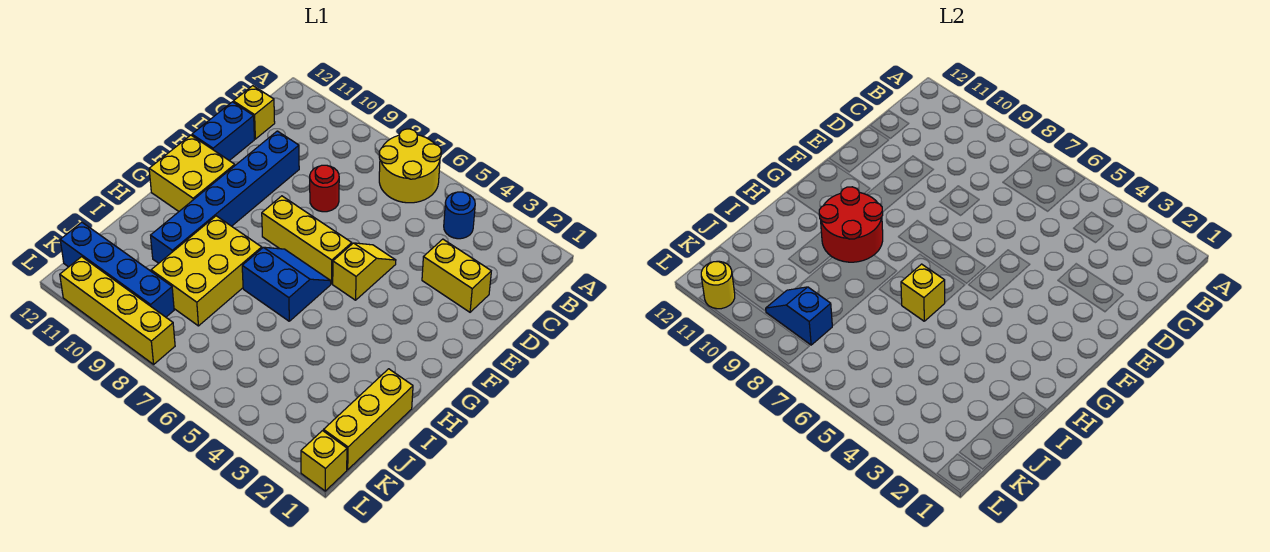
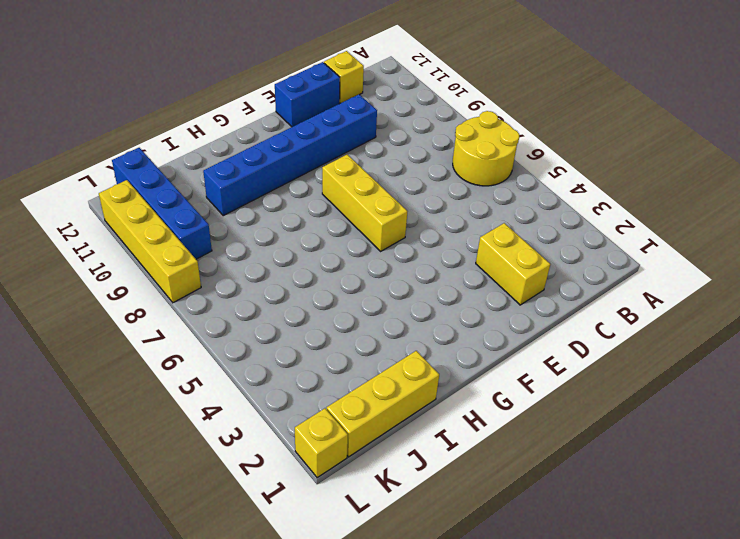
none -> blue 1x1 round brick [444,192,475,239]
none -> red 1x1 round brick [310,165,339,212]
none -> yellow 1x2 slope [333,243,396,300]

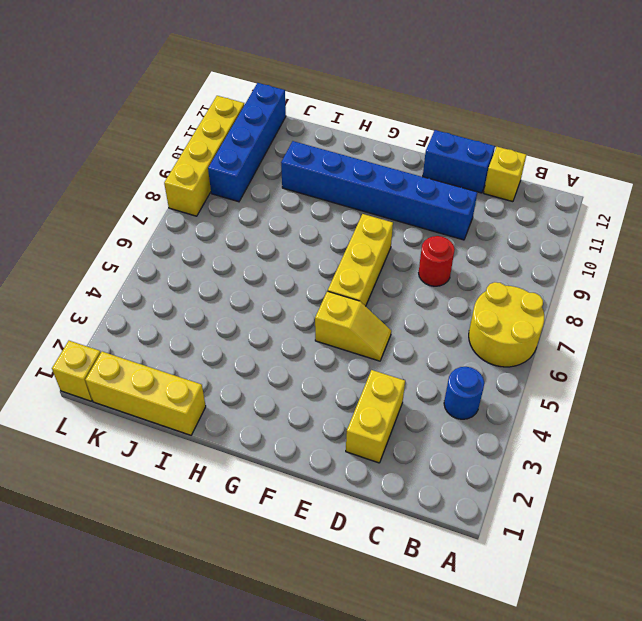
none -> yellow 2x2 brick [149,135,235,211]
none -> blue 2x2 slope [242,247,331,321]
none -> yellow 2x3 brick [151,216,262,326]

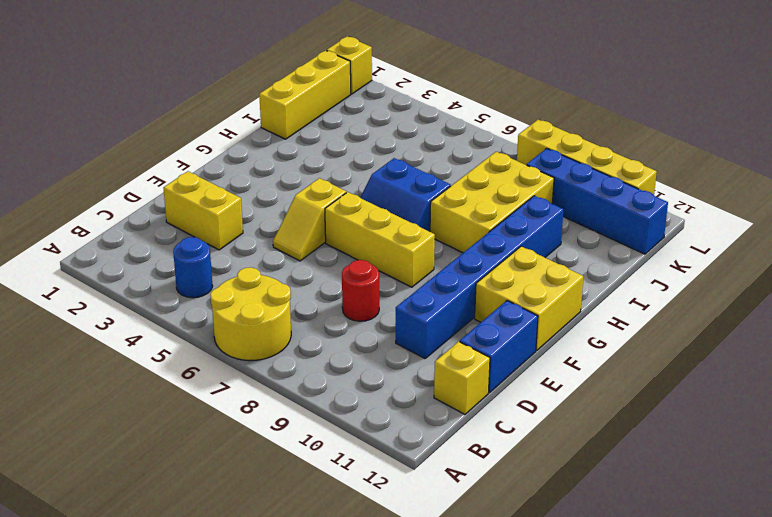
none -> red 2x2 round brick [819,187,883,262]
none -> yellow 1x1 brick [901,264,945,321]
none -> blue 1x2 slope [766,287,832,345]

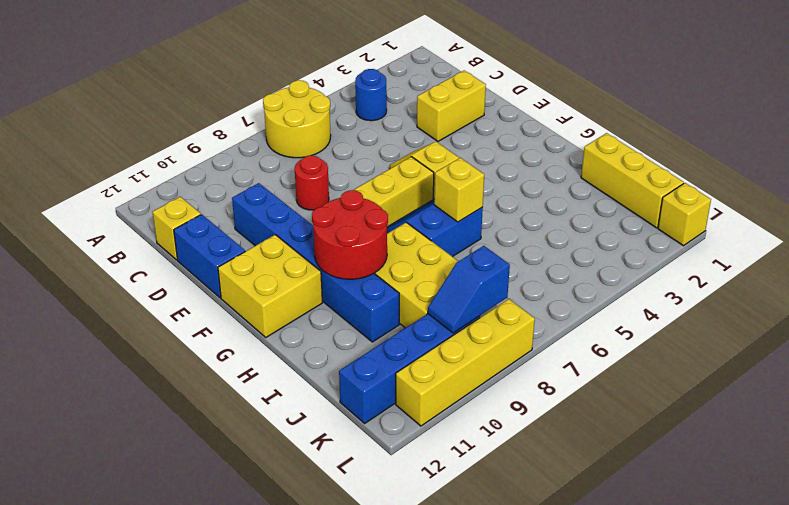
none -> yellow 1x1 round brick [701,261,735,309]

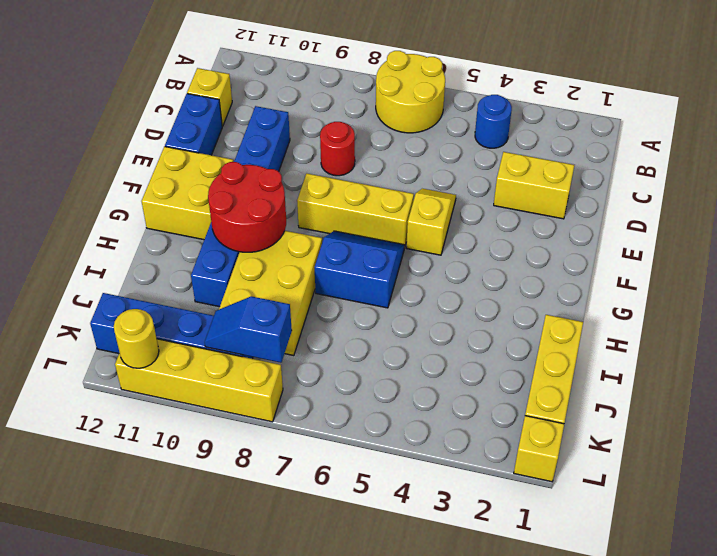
none -> yellow 1x1 brick [901,264,945,321]

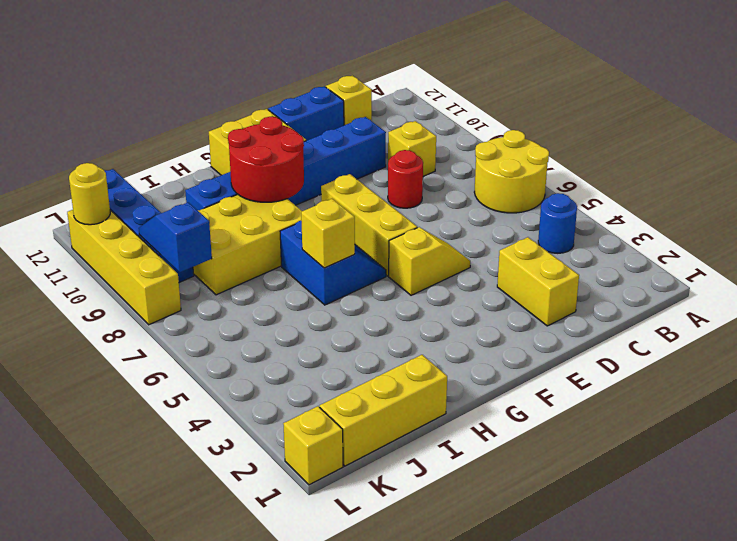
yellow 1x1 brick [388,121,436,176] -> none

